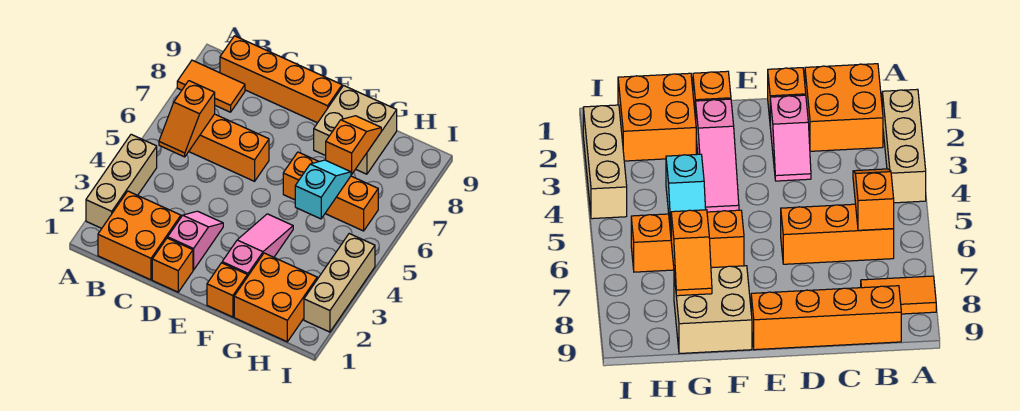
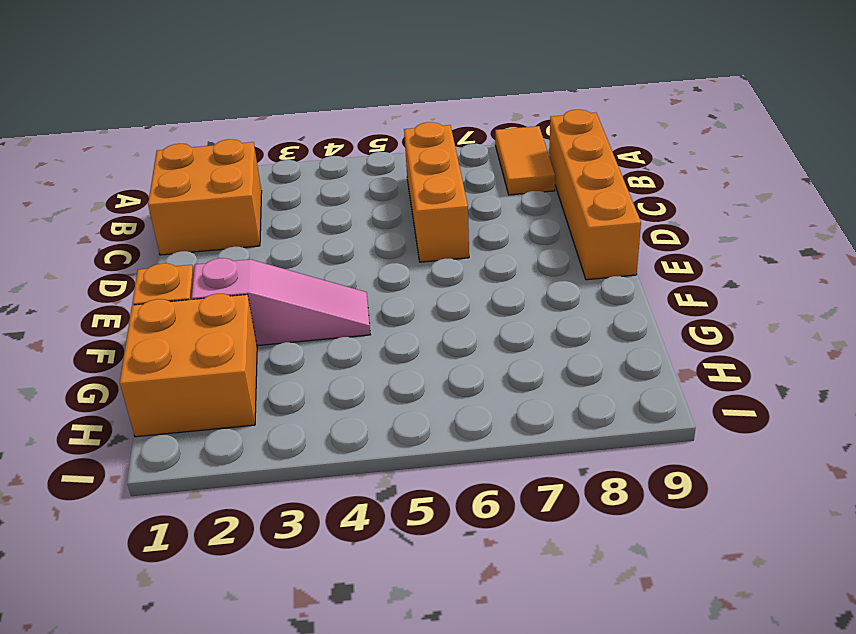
none -> tan 1x3 brick [86,134,157,228]
none -> orange 1x1 brick [152,238,193,292]
none -> pink 1x2 slope [168,211,223,270]

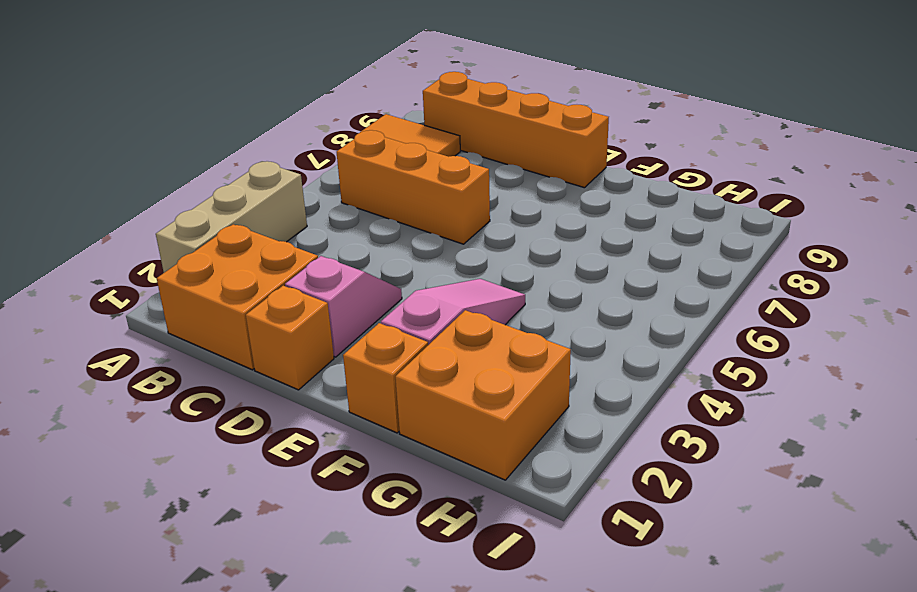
none -> orange 1x3 brick [283,152,378,231]
none -> tan 2x2 brick [314,86,397,174]
none -> tan 1x3 brick [304,234,375,332]

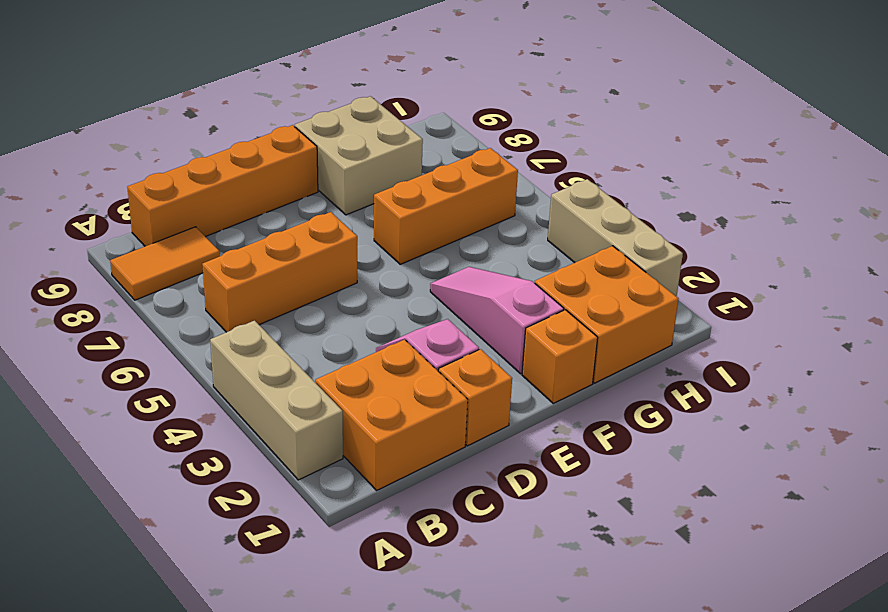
none -> orange 1x2 slope [159,81,215,157]
none -> cyan 1x2 slope [295,160,351,219]
none -> orange 1x2 slope [326,116,381,175]

